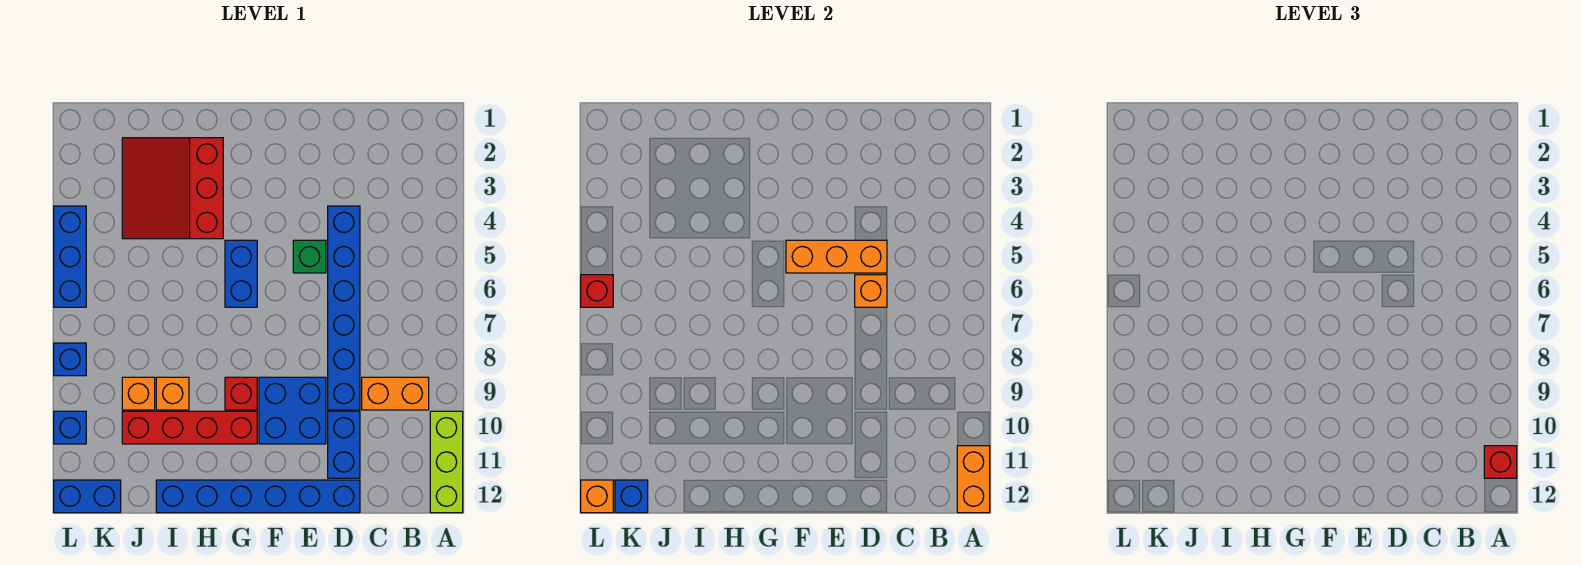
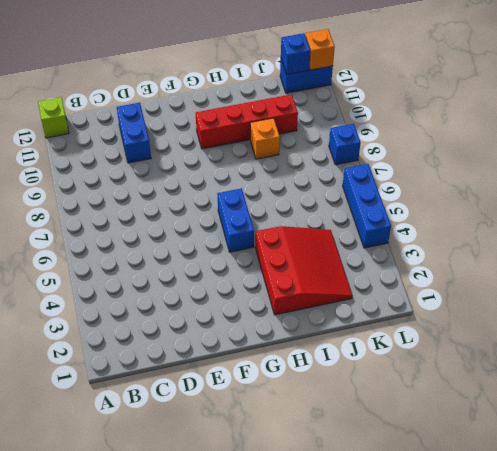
lime 1x1 brick [38,97,69,138] -> lime 1x3 brick [430,411,463,513]
none -> orange 1x2 brick [362,377,429,410]
none -> blue 1x6 brick [328,206,360,410]
none -> blue 1x6 brick [156,480,360,513]

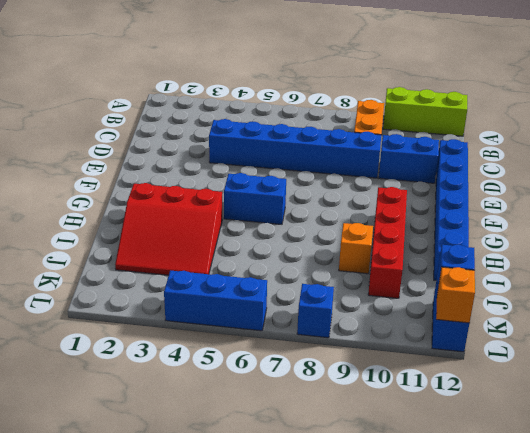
none -> green 1x1 brick [293,240,326,273]
none -> blue 2x2 brick [259,377,326,444]
none -> red 1x1 brick [225,377,257,410]

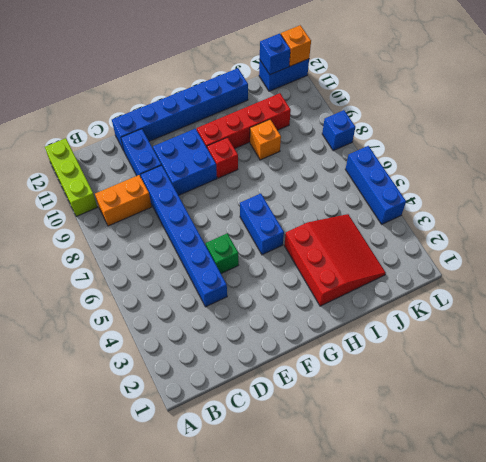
none -> orange 1x1 brick [122,377,155,410]
none -> blue 1x1 brick [54,411,86,444]
none -> orange 1x2 brick [957,446,990,513]

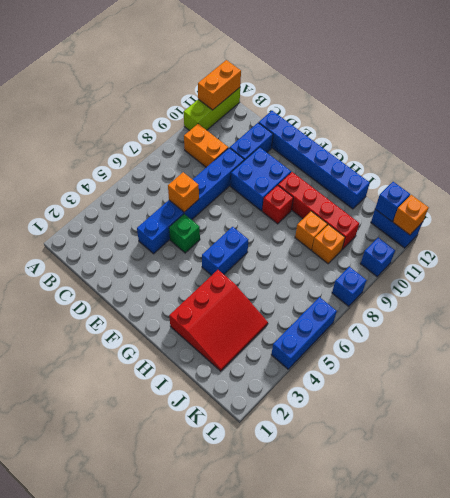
none -> orange 1x3 brick [786,240,887,273]
none -> red 1x1 brick [581,275,613,307]
none -> red 1x1 brick [1484,446,1517,478]

